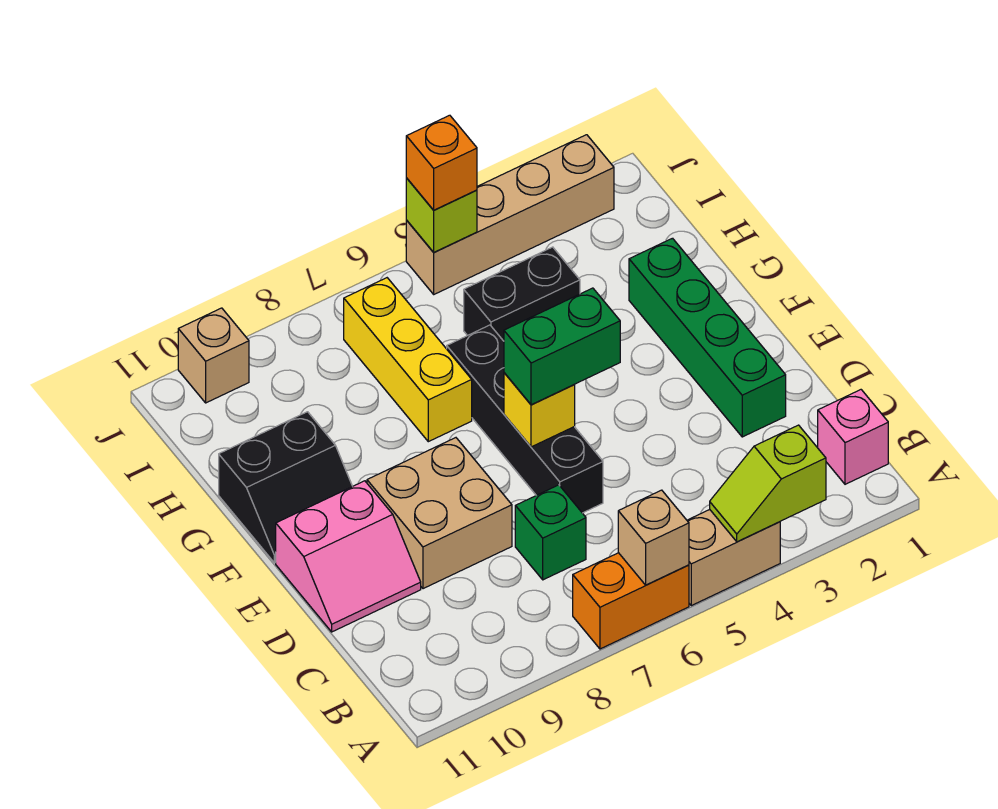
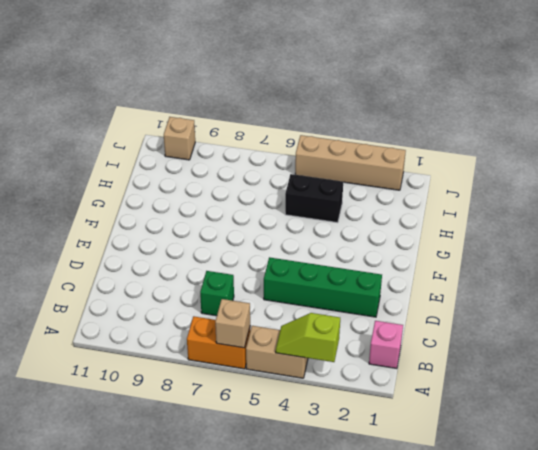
green 1x4 brick [264,257,382,317] -> green 1x4 brick turned to [629,238,786,437]
none -> black 1x4 brick [447,325,603,513]
none -> tan 2x2 brick [367,438,512,589]
none -> pink 2x2 slope [276,481,421,632]

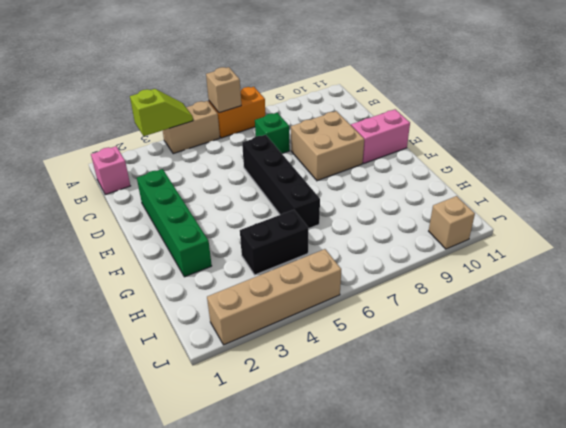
none -> black 2x2 slope [219,412,352,563]
none -> yellow 1x3 brick [344,278,472,442]
none -> yellow 1x1 brick [504,373,575,447]

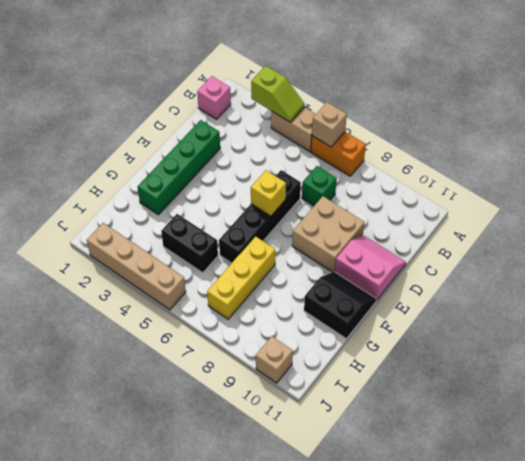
none -> lime 1x1 brick [406,178,477,252]
none -> green 1x2 brick [504,288,620,405]
none -> orange 1x1 brick [406,115,477,210]

